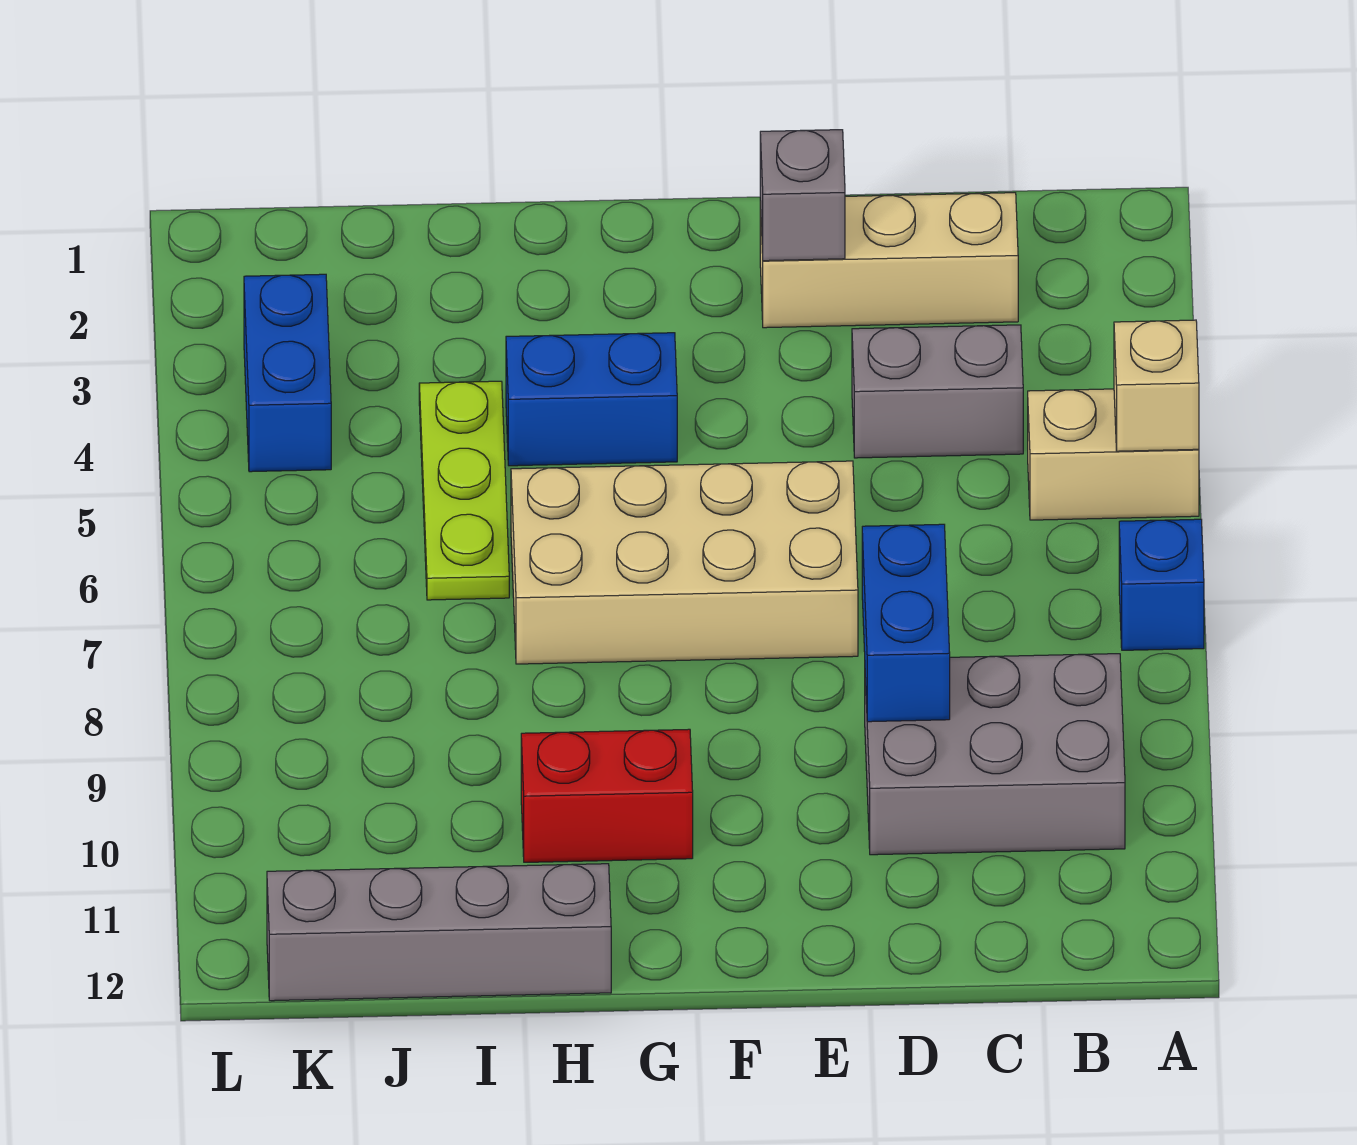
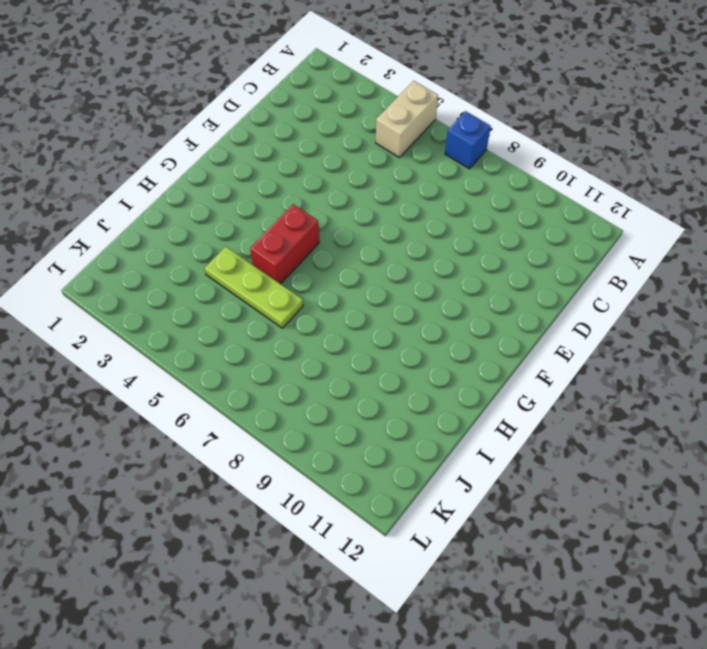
red 1x2 brick [250,204,319,284] -> red 1x2 brick moved to [521,729,693,862]
none -> grey 2x3 brick [865,654,1125,855]
none -> tan 1x3 brick [760,193,1018,328]
none -> grey 1x2 brick [852,325,1023,458]

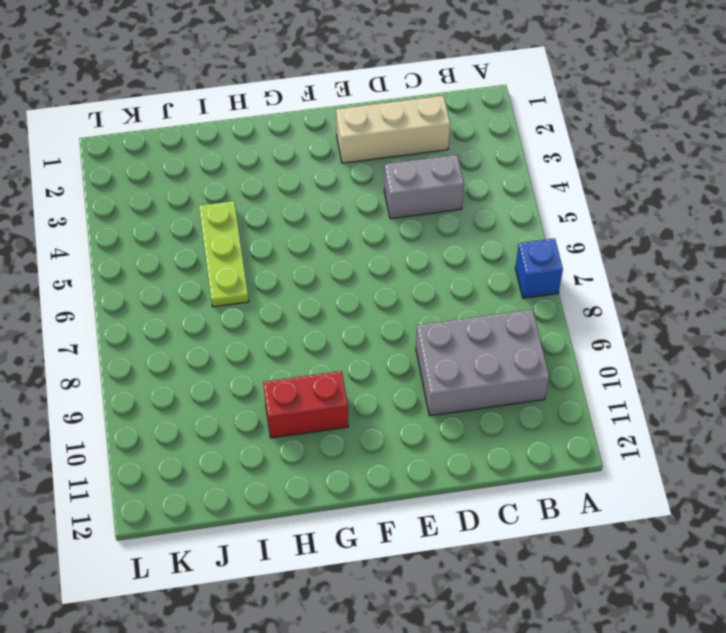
none -> tan 1x2 brick [1028,389,1199,520]
none -> tan 2x4 brick [511,461,858,664]
none -> blue 1x2 brick [506,333,677,466]

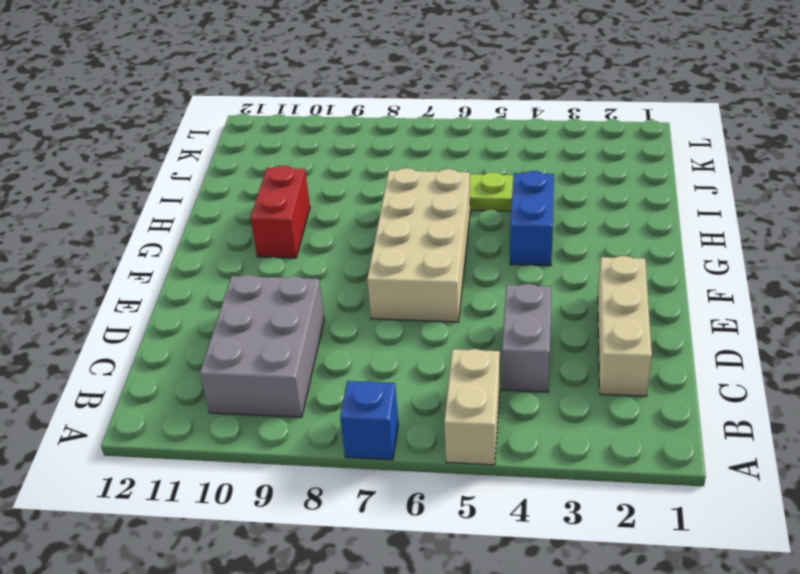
none -> grey 1x4 brick [267,864,611,1001]
none -> blue 1x2 brick [244,274,331,472]
none -> tan 1x1 brick [1114,320,1199,451]

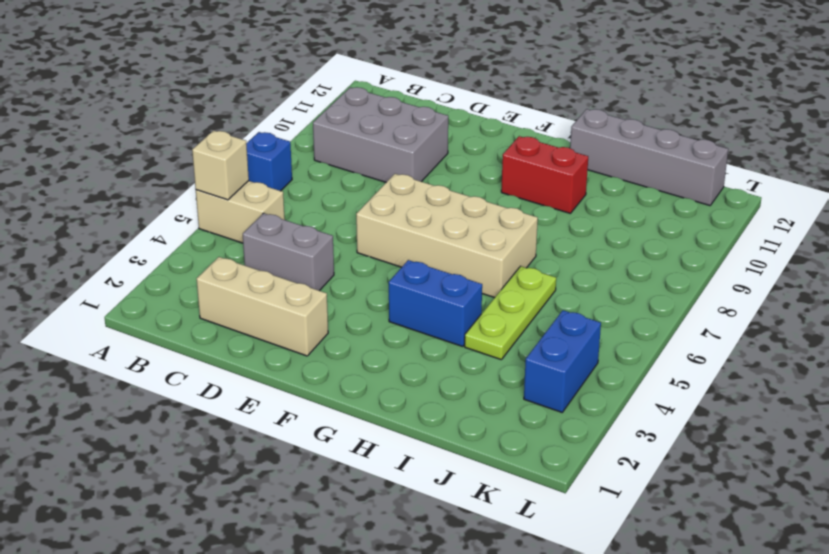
none -> blue 1x2 brick [862,524,950,722]
none -> grey 1x1 brick [760,130,845,261]

